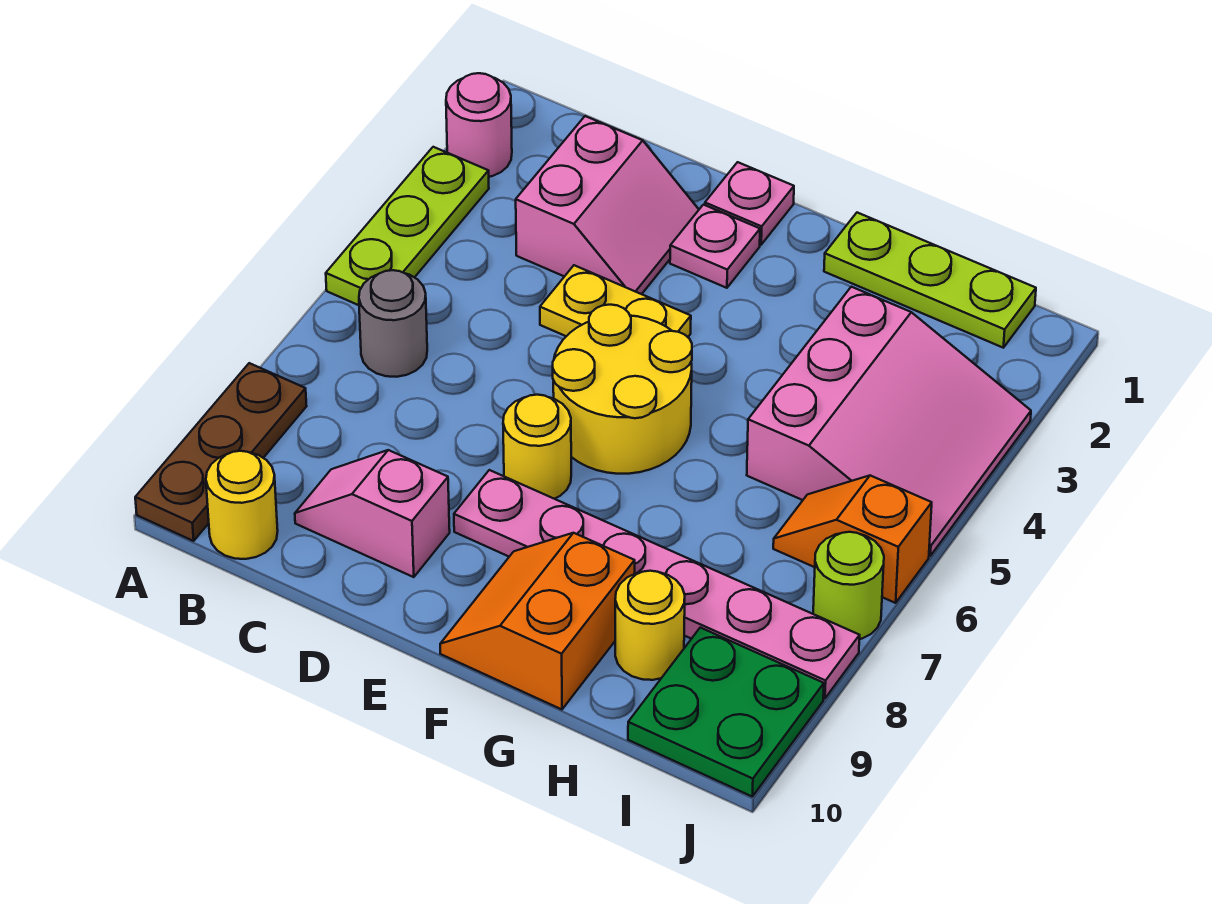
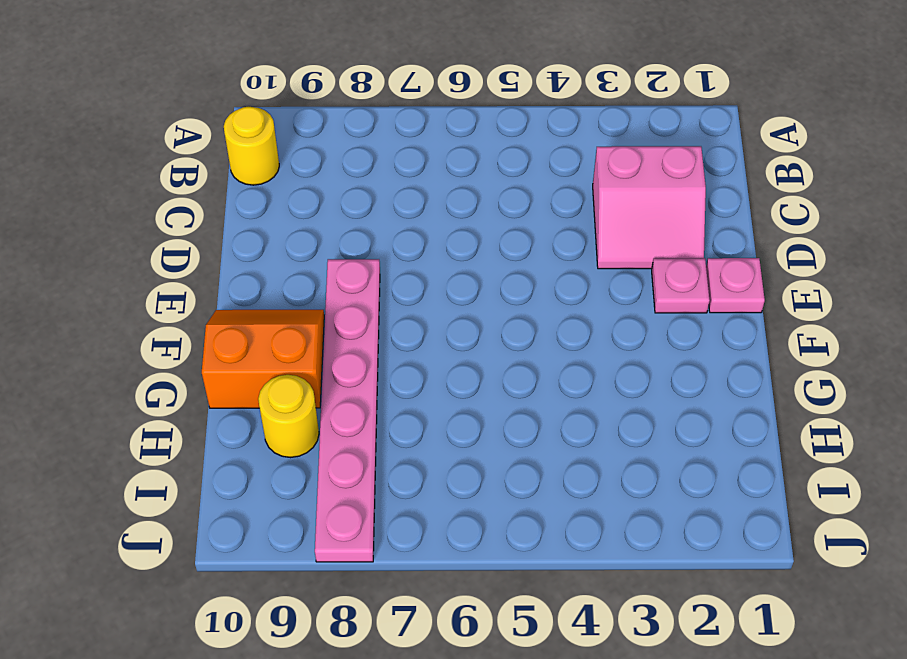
none -> pink 1x1 round brick [446,73,512,177]
none -> lime 1x3 plate [326,147,489,305]
none -> brown 1x3 plate [135,363,307,541]

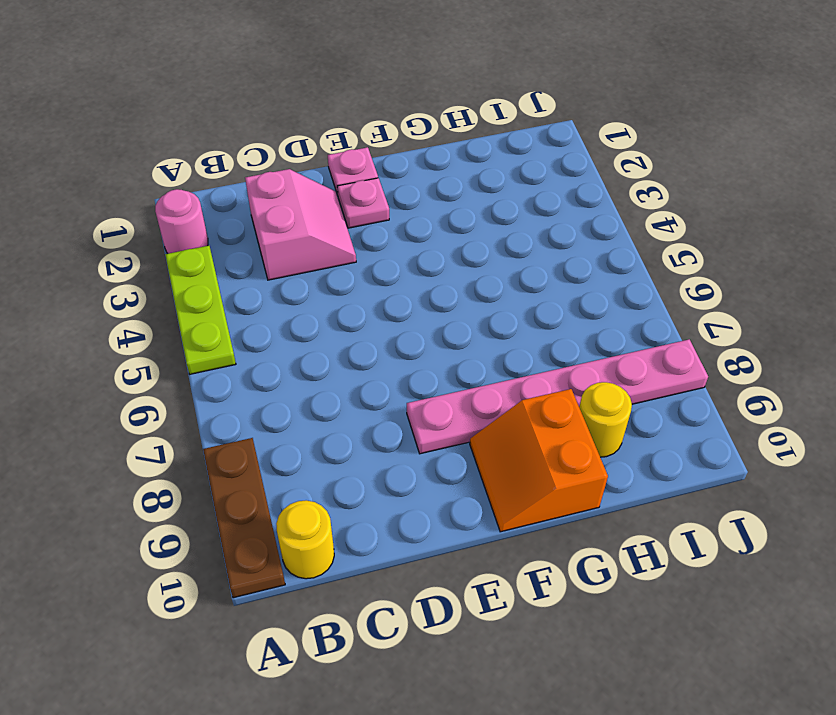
none -> grey 1x1 round brick [359,270,427,377]
none -> pink 1x2 slope [295,450,450,577]
none -> yellow 1x2 plate [540,265,691,337]

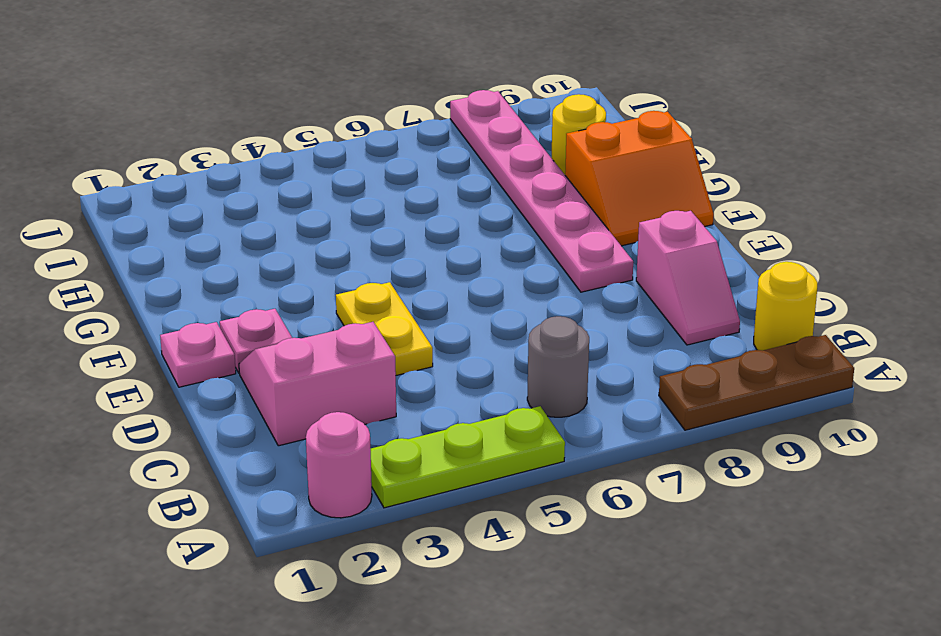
none -> yellow 2x2 round brick [553,305,692,474]
none -> yellow 1x1 round brick [503,395,571,499]
none -> lime 1x3 plate [824,213,1036,348]

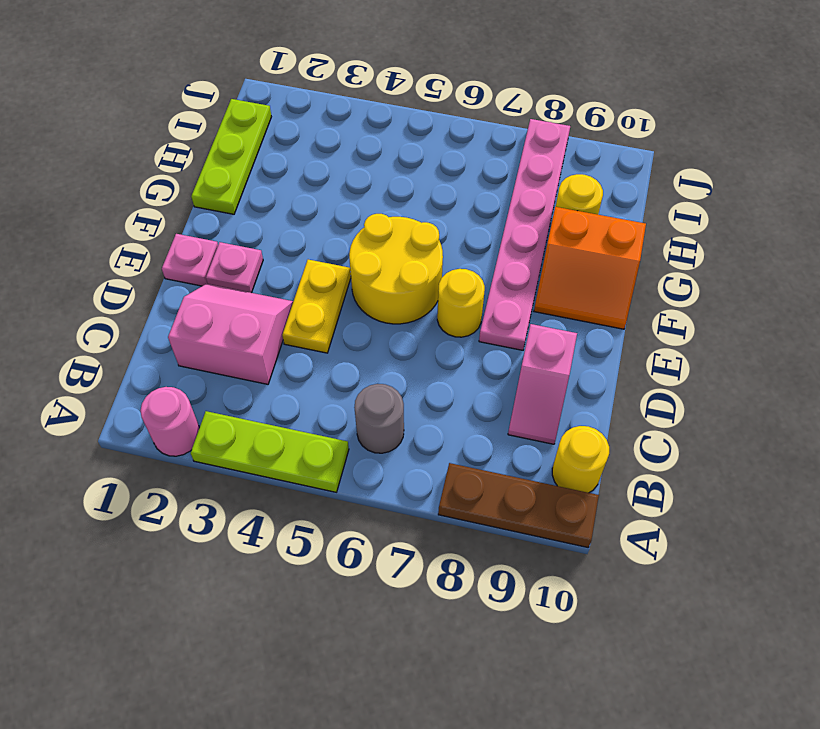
none -> pink 3x3 slope [747,287,1031,556]
none -> orange 1x2 slope [773,476,932,603]
none -> green 2x2 plate [628,628,824,796]

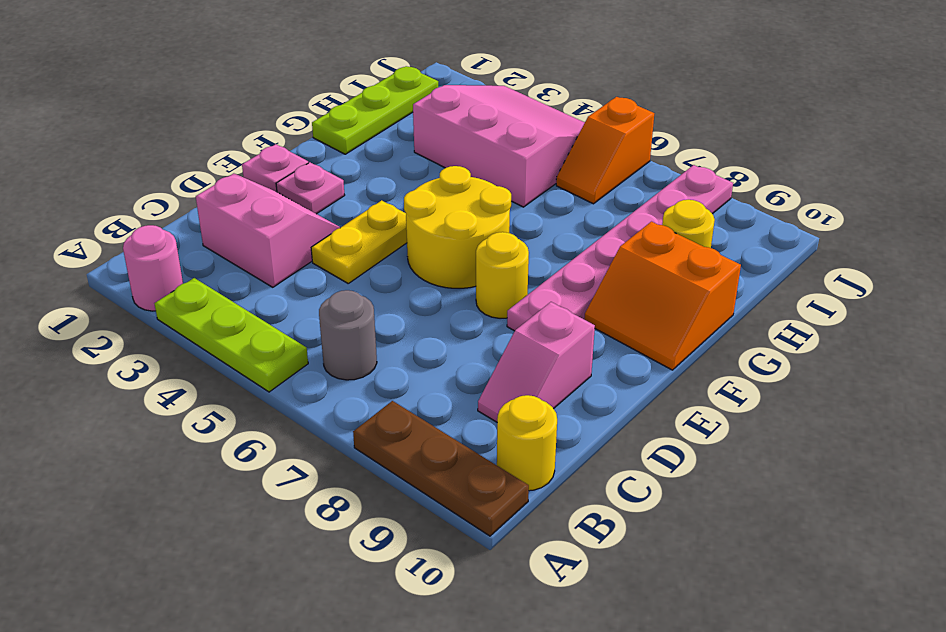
none -> green 2x2 plate [628,628,824,796]
none -> lime 1x1 round brick [813,532,884,639]

